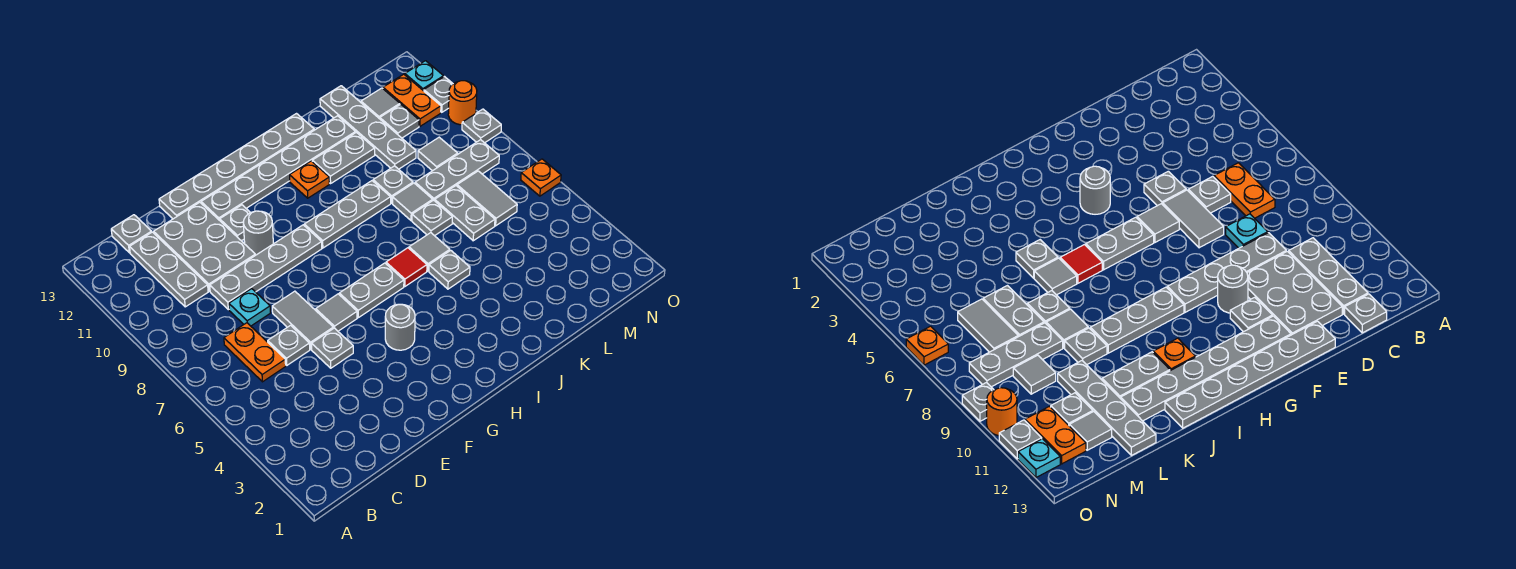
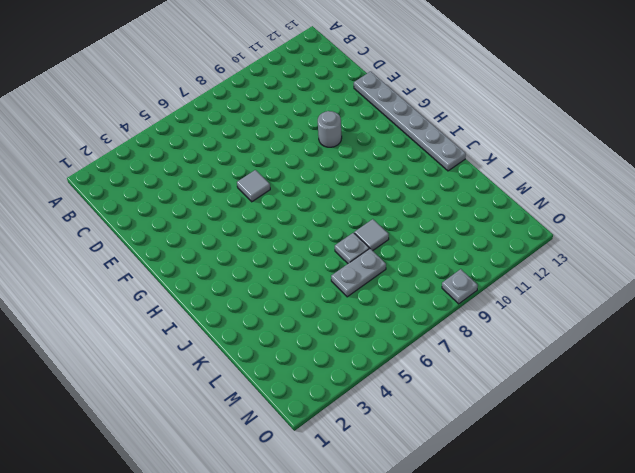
none -> orange 1x2 plate [224,323,286,382]
none -> grey 1x3 plate [130,232,208,307]
none -> grey 1x1 plate [111,215,152,253]
none -> grey 1x1 plate [268,325,310,365]

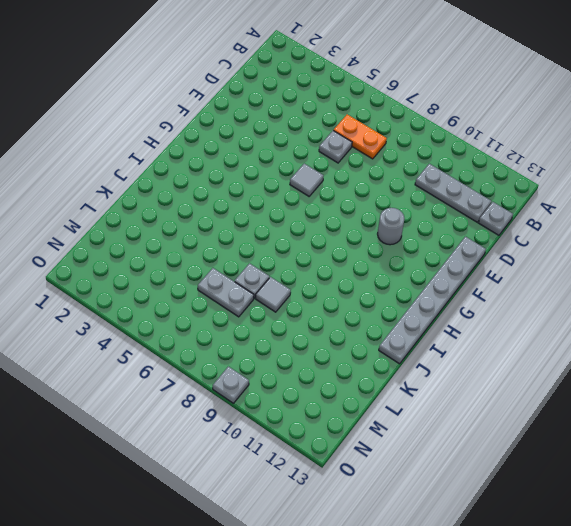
none -> cyan 1x1 plate [229,289,270,326]
none -> grey 1x4 plate [210,225,322,310]
none -> grey 2x3 plate [154,202,255,291]
none -> grey 1x1 plate [312,328,353,368]

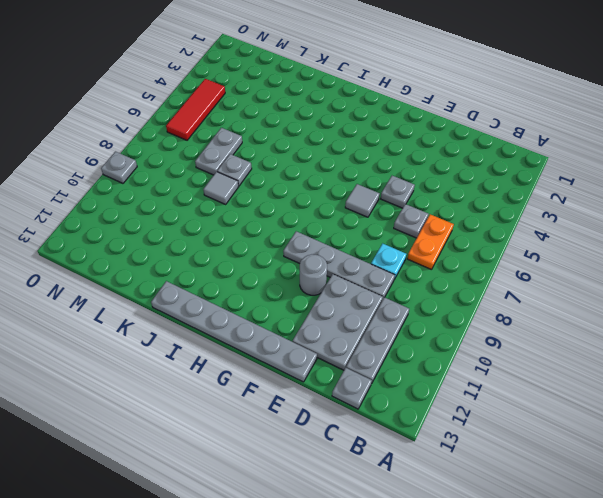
red 1x3 tile [166,79,225,140] -> none
none -> grey 1x2 tile [272,291,333,349]
none -> grey 1x1 plate [220,205,250,241]
none -> grey 1x6 plate [201,116,356,220]
none -> grey 1x1 round brick [385,304,415,350]

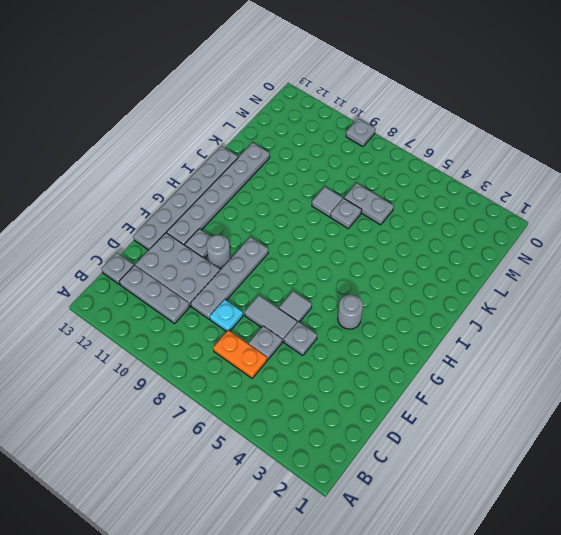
none -> grey 1x2 plate [339,263,404,318]
none -> grey 1x3 plate [304,181,391,248]
none -> red 1x1 tile [386,248,427,286]
none -> orange 1x1 plate [290,161,329,198]

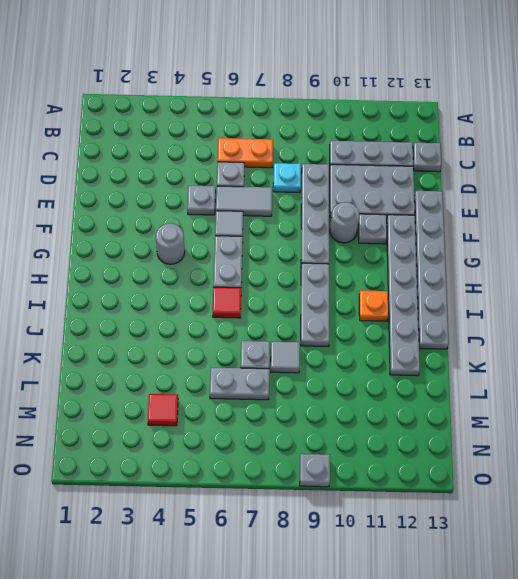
red 1x1 tile [148,394,178,426] -> none
none -> grey 1x1 plate [429,250,470,289]
none -> grey 1x1 tile [409,233,450,271]
none -> grey 1x2 plate [312,132,375,184]
none -> grey 1x1 plate [373,166,413,203]

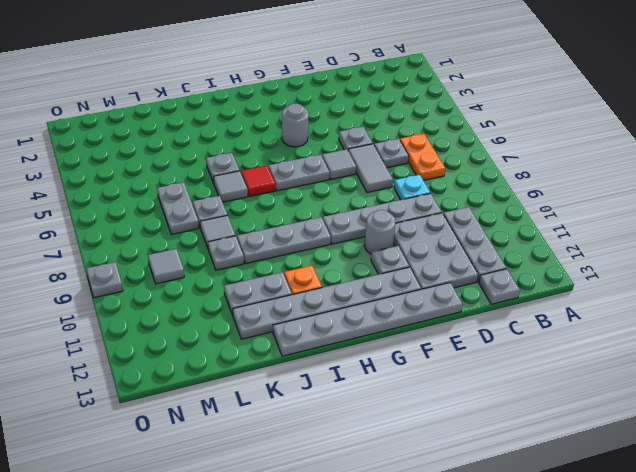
none -> grey 1x3 plate [415,140,499,201]
none -> grey 1x4 plate [320,86,416,169]
none -> grey 1x2 tile [457,171,517,226]
none -> grey 1x1 plate [380,104,419,138]

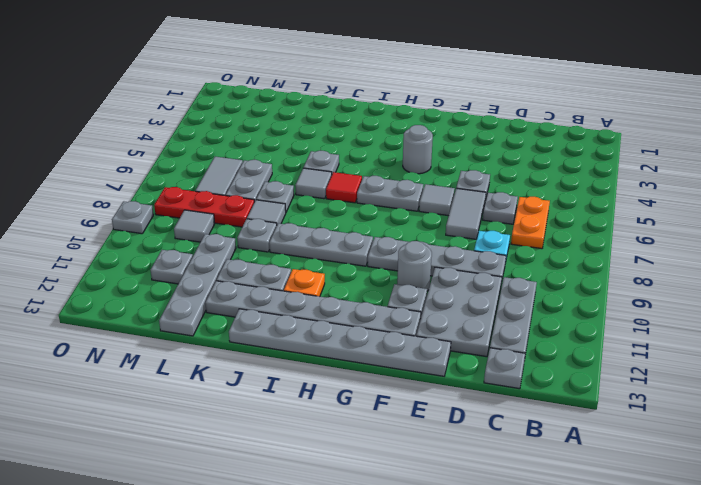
red 1x3 plate [154,187,254,227] -> grey 1x3 plate [415,140,499,201]
none -> grey 1x1 tile [361,88,400,119]
none -> orange 1x2 plate [383,74,441,126]
none -> orange 1x1 plate [521,159,561,196]
none -> orange 1x1 round brick [448,81,477,125]

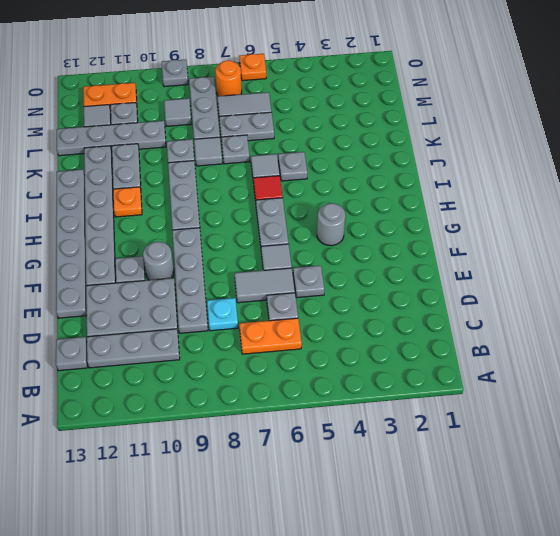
orange 1x1 round brick [215,60,242,96] -> orange 1x1 round brick moved to [448,81,477,125]
none -> grey 1x1 plate [424,77,453,112]
none -> cyan 1x1 plate [405,61,444,91]

